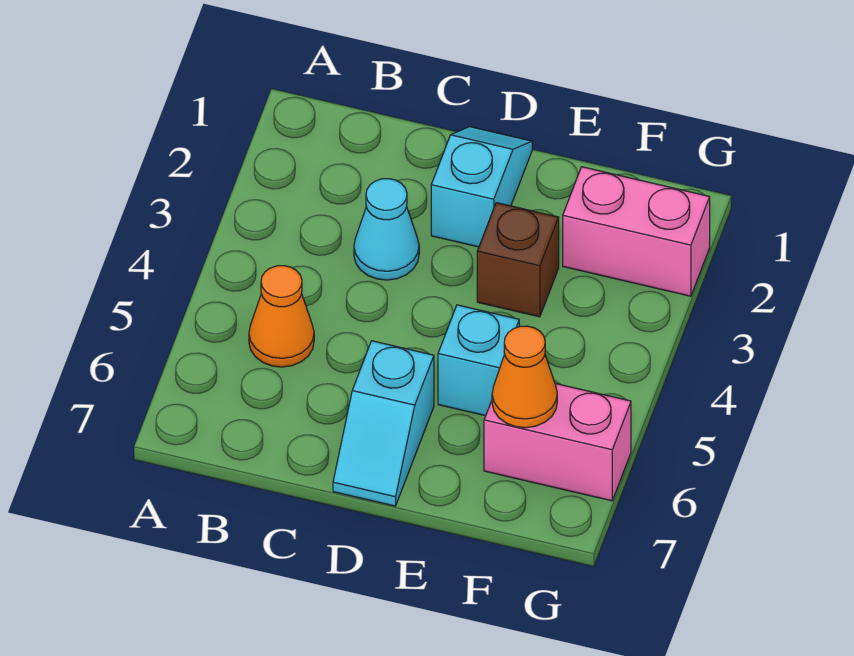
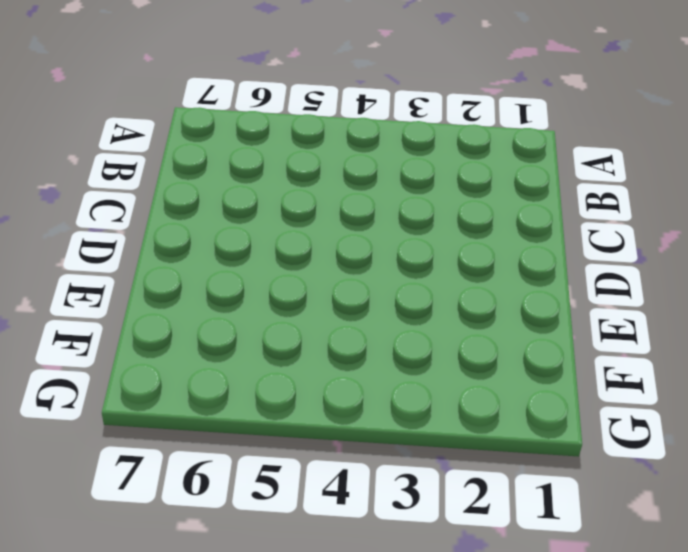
none -> orange 1x1 cone [249,266,314,367]
none -> cyan 1x1 cone [354,179,419,280]

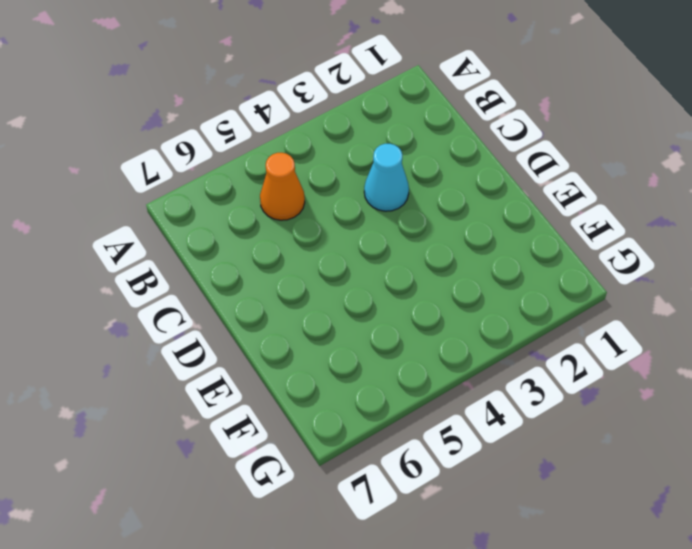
none -> cyan 1x2 slope [431,127,532,247]
none -> cyan 1x2 slope [333,341,434,506]

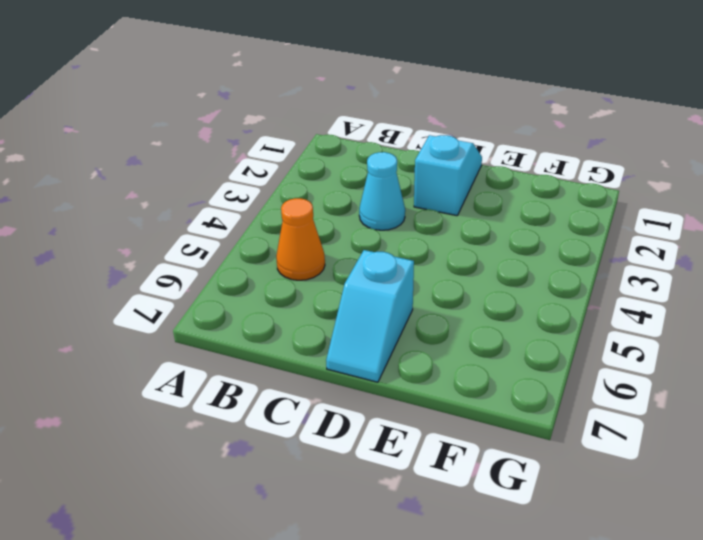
none -> brown 1x1 brick [477,203,559,317]
none -> cyan 1x1 brick [438,305,519,416]

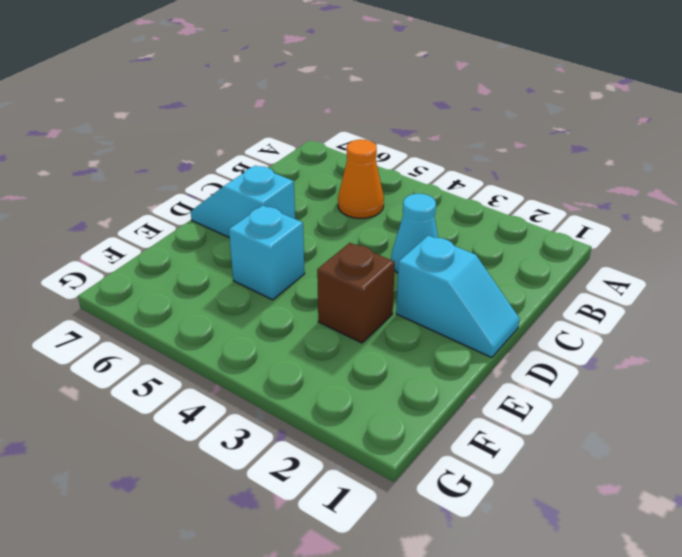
none -> pink 1x2 brick [563,167,710,296]
none -> pink 1x2 brick [484,383,631,501]

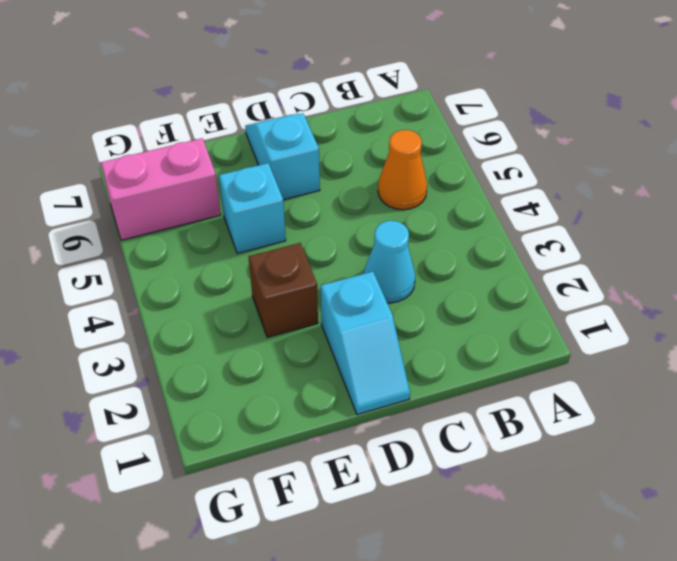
none -> pink 1x2 brick [563,167,710,296]
none -> orange 1x1 cone [492,326,557,428]

